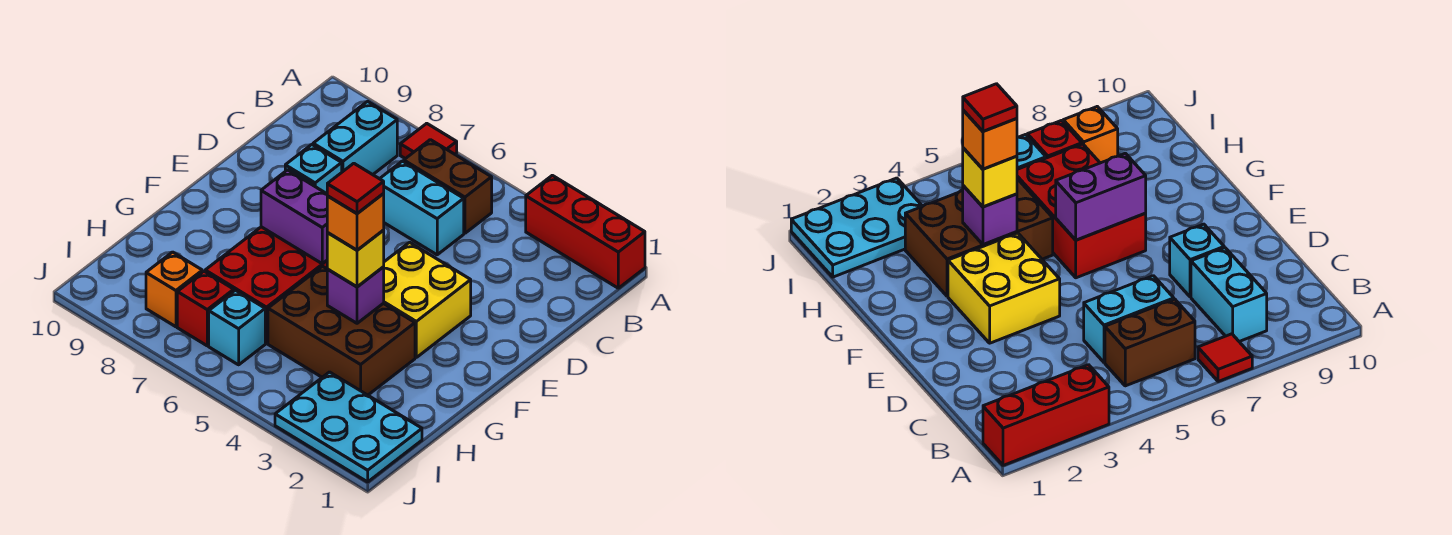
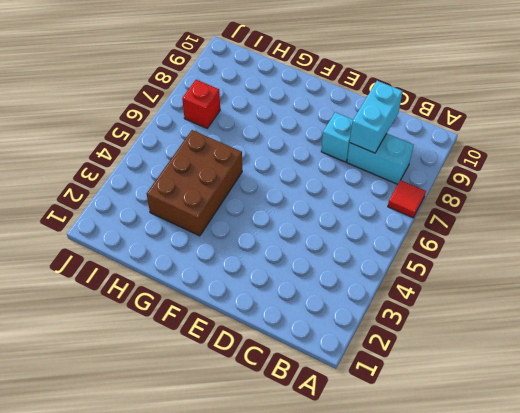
cyan 1x2 brick [350,81,403,153] -> cyan 1x2 brick moved to [380,161,464,255]
none -> red 1x3 brick [526,175,645,288]
none -> brown 1x2 brick [404,140,492,233]
none -> yellow 2x2 brick [384,242,471,357]

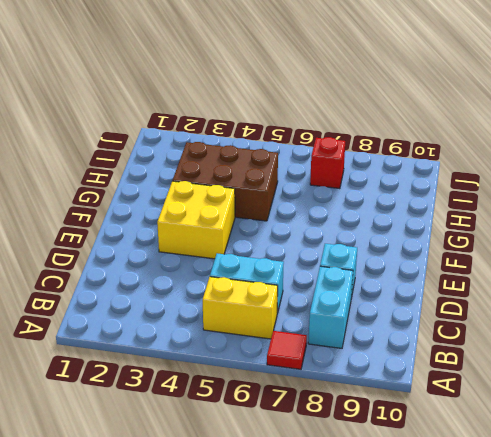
yellow 1x2 brick [203,277,278,339] -> brown 1x2 brick [404,140,492,233]
none -> red 1x3 brick [526,175,645,288]
none -> red 2x3 brick [205,227,327,343]
none -> cyan 2x3 plate [275,372,422,482]

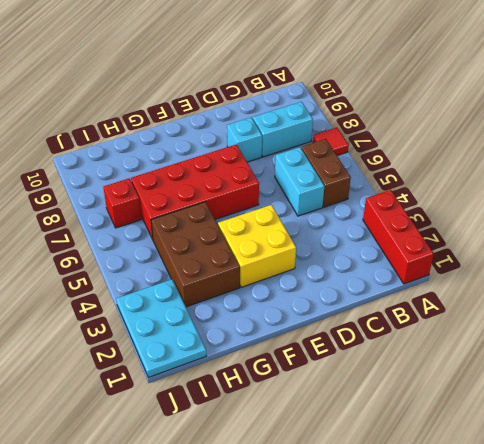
red 2x4 brick [131,144,259,239] -> red 2x3 brick [205,227,327,343]
none -> cyan 1x1 brick [209,290,265,365]
none -> orange 1x1 brick [146,252,202,327]
none -> purple 1x2 brick [261,170,327,264]

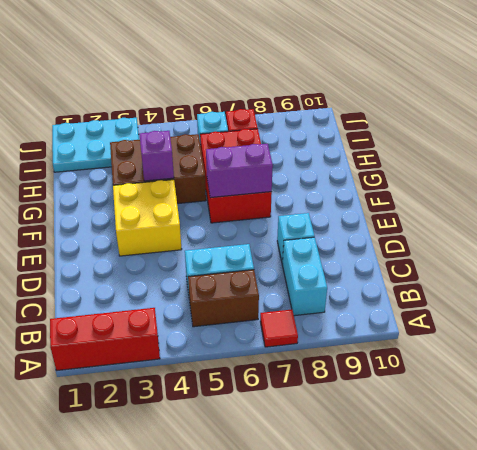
none -> orange 1x1 brick [146,252,202,327]
none -> yellow 1x1 brick [327,230,384,287]
none -> orange 1x1 brick [327,194,384,250]

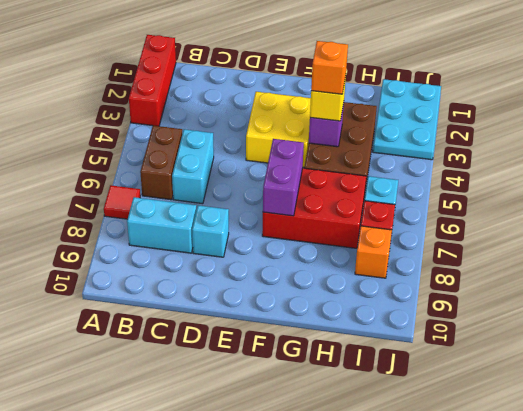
none -> red 1x1 tile [327,163,384,213]

